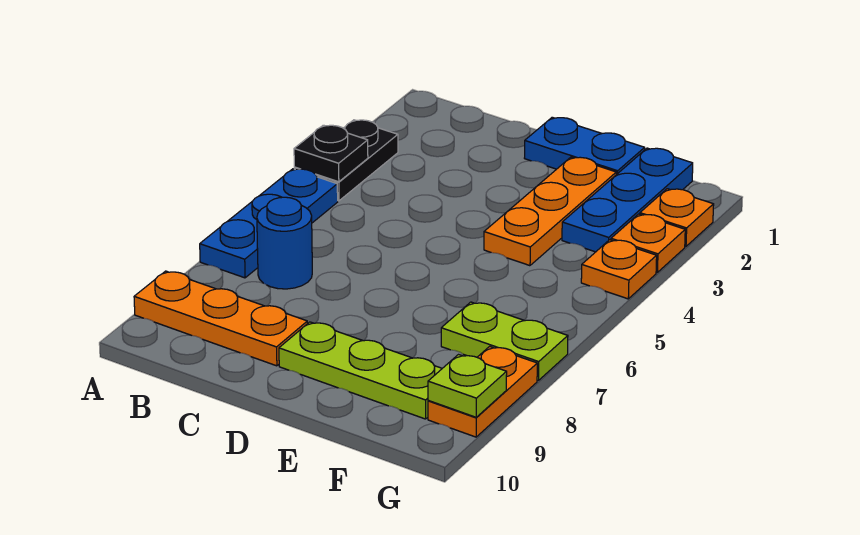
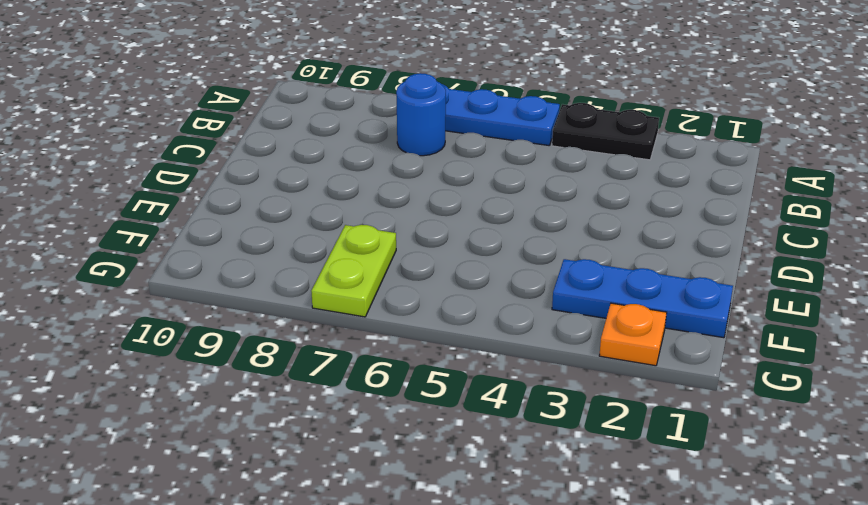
none -> orange 1x3 plate [134,271,307,366]
none -> blue 1x2 plate [525,117,645,175]
none -> lime 1x3 plate [279,322,442,419]

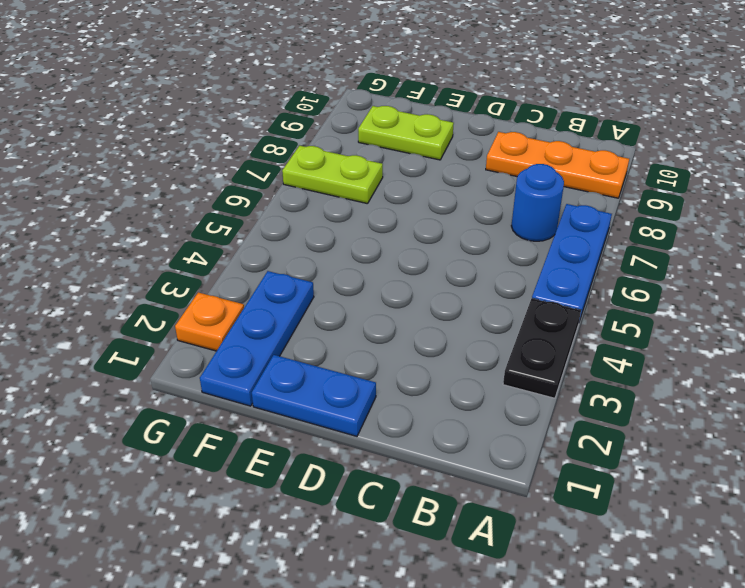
lime 1x2 plate [358,106,454,160] -> lime 1x3 plate [279,322,442,419]
none -> orange 1x3 plate [484,157,616,266]
none -> orange 1x1 plate [611,214,685,272]
none -> orange 1x1 plate [581,240,657,299]

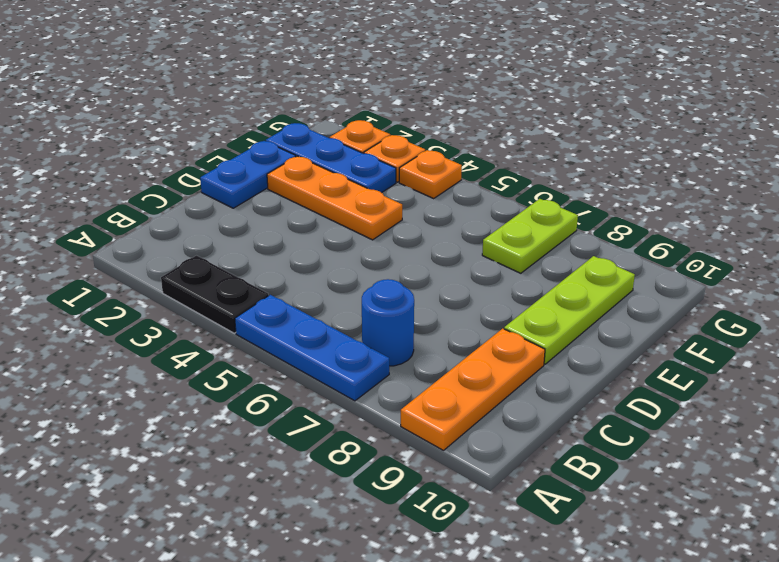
none -> orange 1x2 plate [428,346,537,437]
none -> black 1x1 plate [294,125,368,182]
none -> lime 1x1 plate [428,355,507,417]

